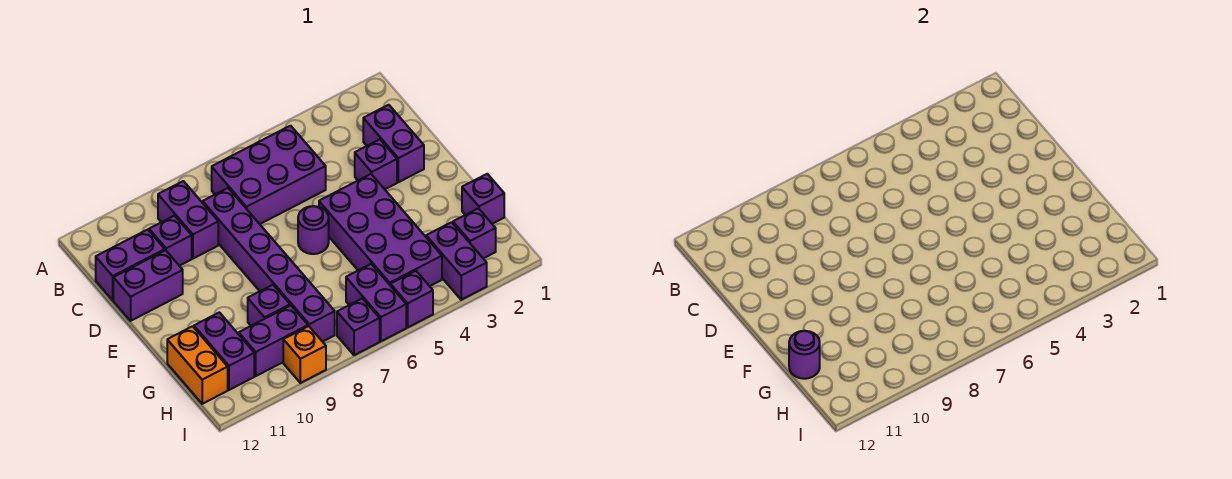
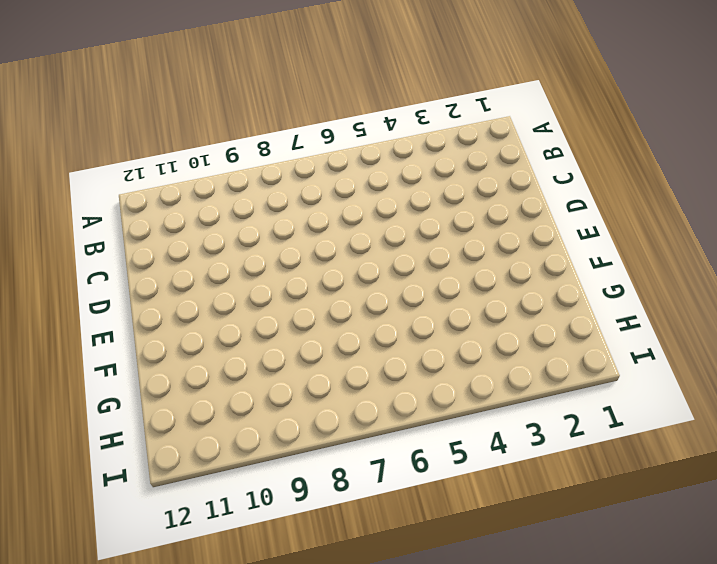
none -> purple 2x3 brick [212,126,326,224]
none -> purple 1x2 brick [158,181,218,259]
none -> purple 1x2 brick [363,105,424,182]

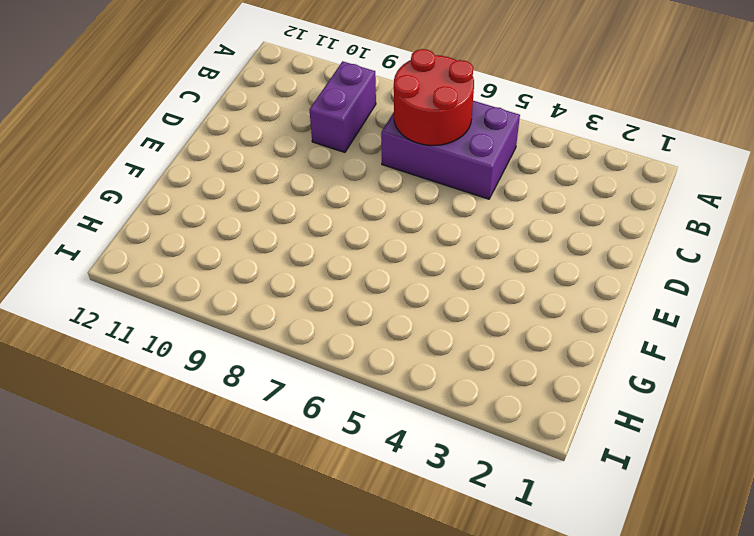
red 2x2 round brick [394,49,474,145] -> none
none -> purple 1x2 brick [363,105,424,182]
none -> purple 1x6 brick [203,188,335,342]
none -> purple 1x1 brick [149,216,192,266]

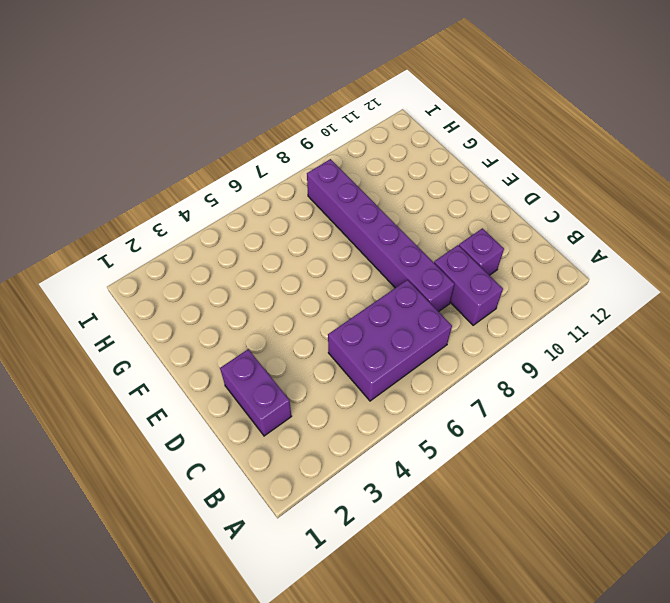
none -> purple 1x2 brick [96,230,165,300]
none -> purple 1x1 brick [355,139,397,189]
none -> purple 1x2 brick [113,250,183,321]

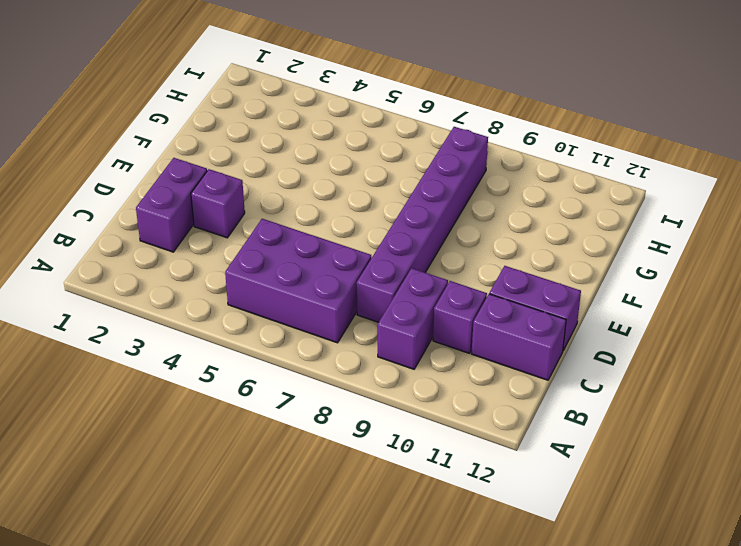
none -> purple 2x4 brick [319,174,442,286]
none -> purple 1x1 round brick [298,206,329,254]
none -> purple 1x1 brick [462,174,504,224]

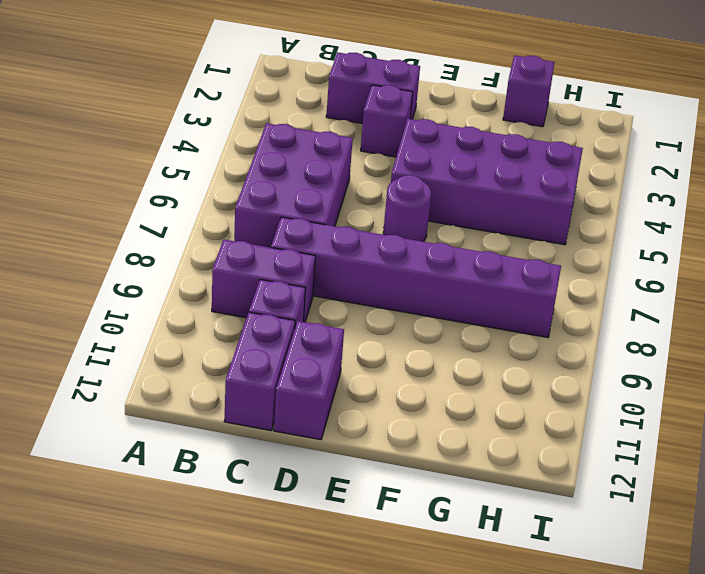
none -> purple 1x1 brick [248,285,290,326]
none -> purple 1x2 brick [194,312,254,390]
none -> orange 1x2 brick [167,326,228,404]

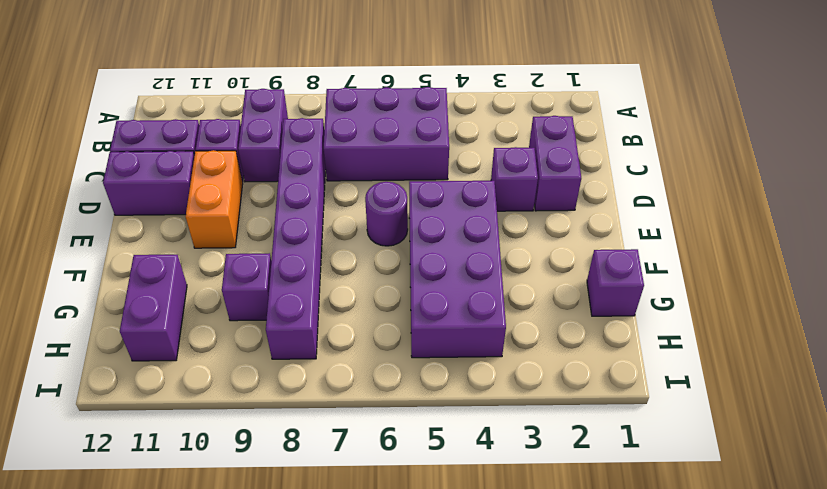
orange 1x2 brick [186,150,243,248] -> orange 1x2 brick moved to [167,326,228,404]
none -> purple 1x1 brick [453,208,496,258]
none -> purple 1x2 brick [426,222,487,300]
none -> purple 1x2 brick [346,264,406,341]

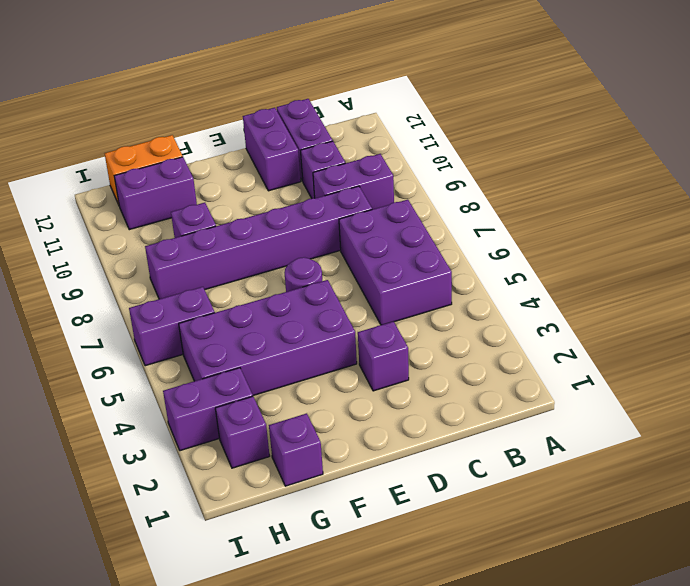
none -> purple 1x2 brick [363,105,424,182]
none -> purple 1x2 brick [239,306,308,376]
none -> purple 1x1 brick [391,271,433,327]

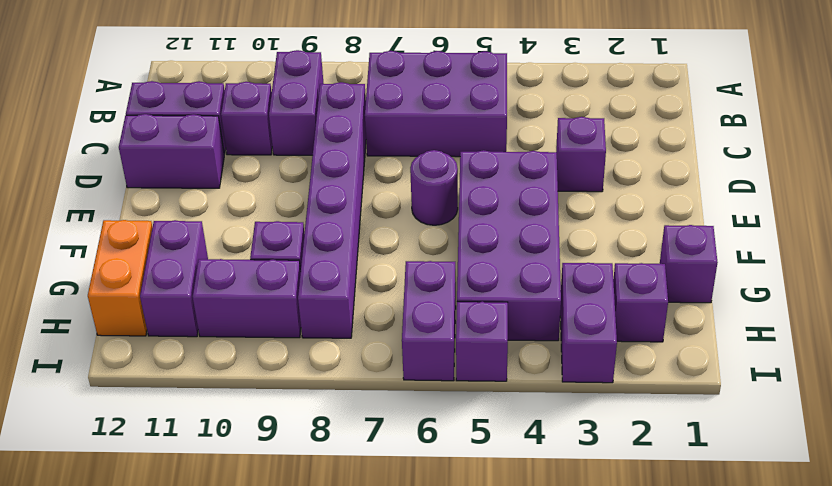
none -> purple 1x2 brick [363,105,424,182]
none -> purple 1x1 brick [337,298,380,355]
none -> orange 1x1 brick [283,326,326,383]

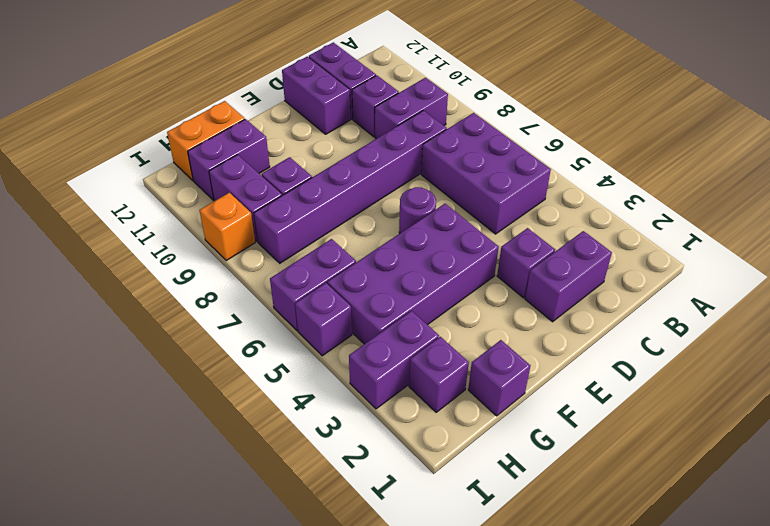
none -> purple 1x1 brick [337,298,380,355]
none -> purple 1x1 round brick [789,331,820,379]

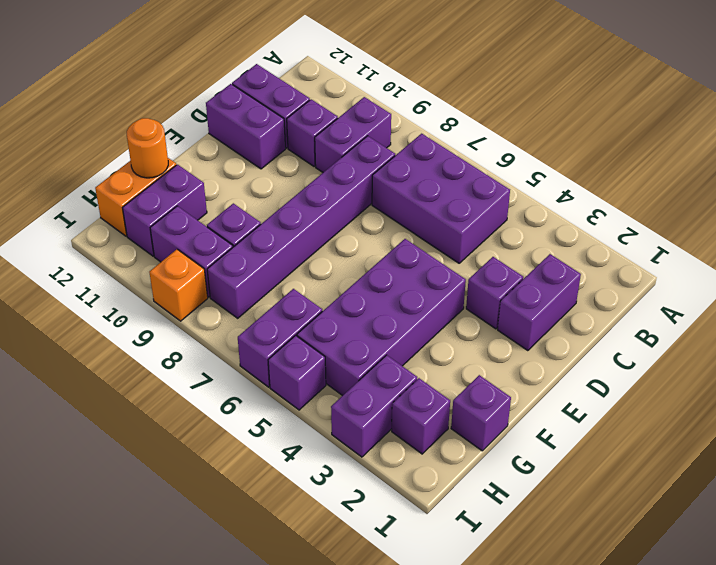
orange 1x1 round brick [127,118,168,178] -> purple 1x1 round brick [789,331,820,379]
none -> purple 1x1 round brick [298,206,329,254]
none -> purple 1x1 brick [337,298,380,355]

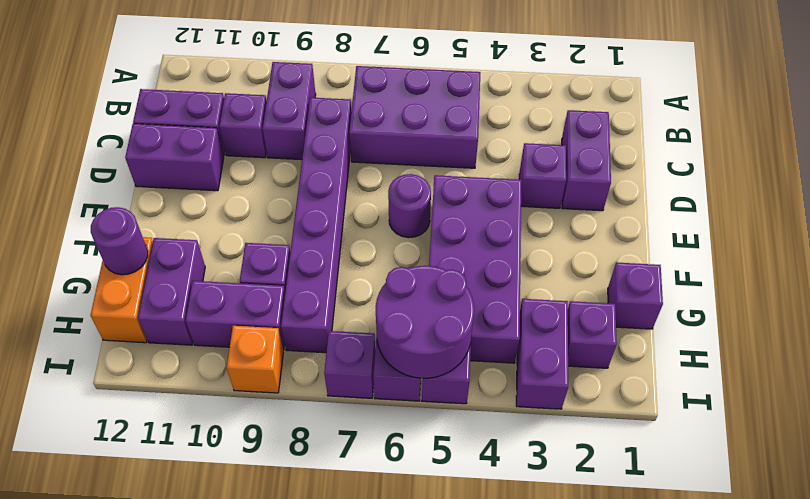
purple 2x2 round brick [376,266,474,378] -> none

